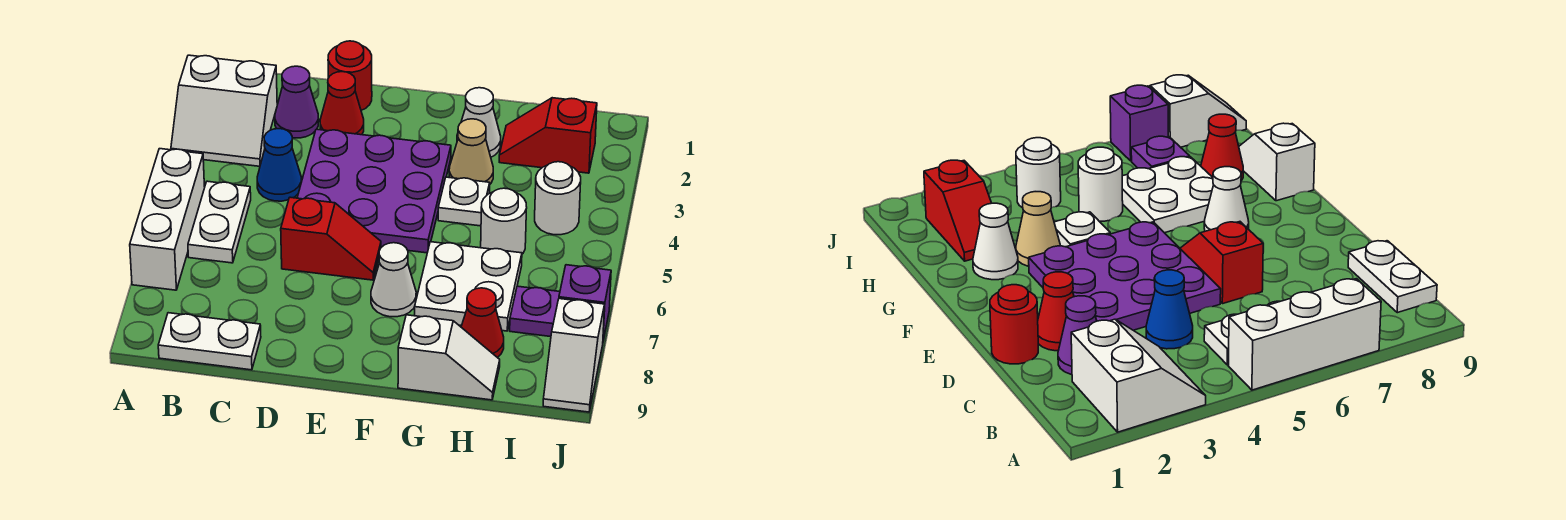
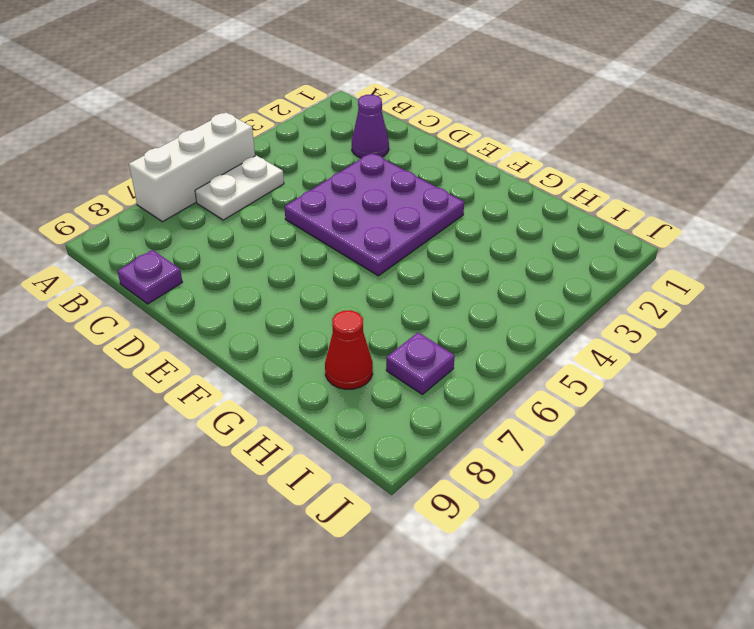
purple 1x1 plate [117,250,182,304] -> white 1x2 plate [158,313,261,370]
none -> white 2x2 slope [171,55,277,166]
none -> blue 1x1 cone [257,129,301,201]
none -> red 1x1 round brick [328,41,372,110]

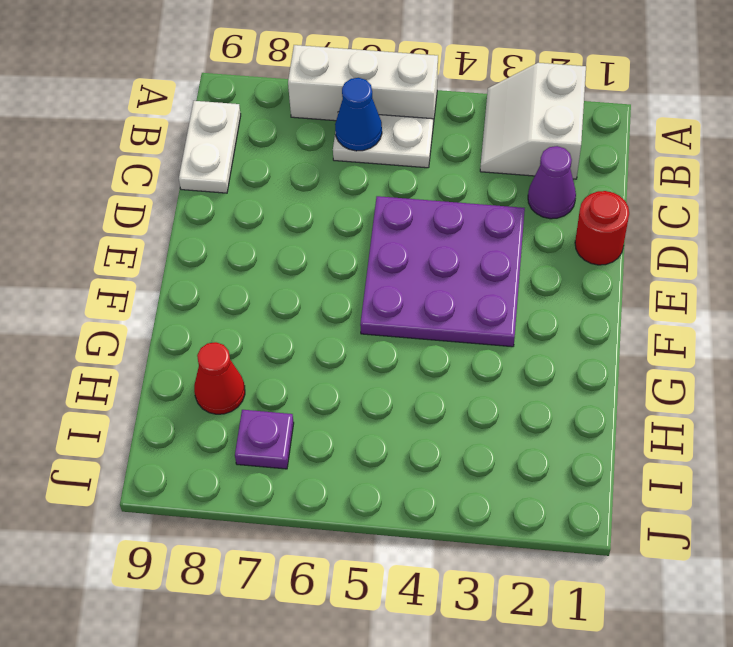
blue 1x1 cone [335,78,382,151] -> blue 1x1 cone moved to [257,129,301,201]
none -> red 1x1 cone [320,72,364,135]
none -> red 1x2 slope [281,197,381,280]
none -> white 1x1 cone [371,243,416,317]

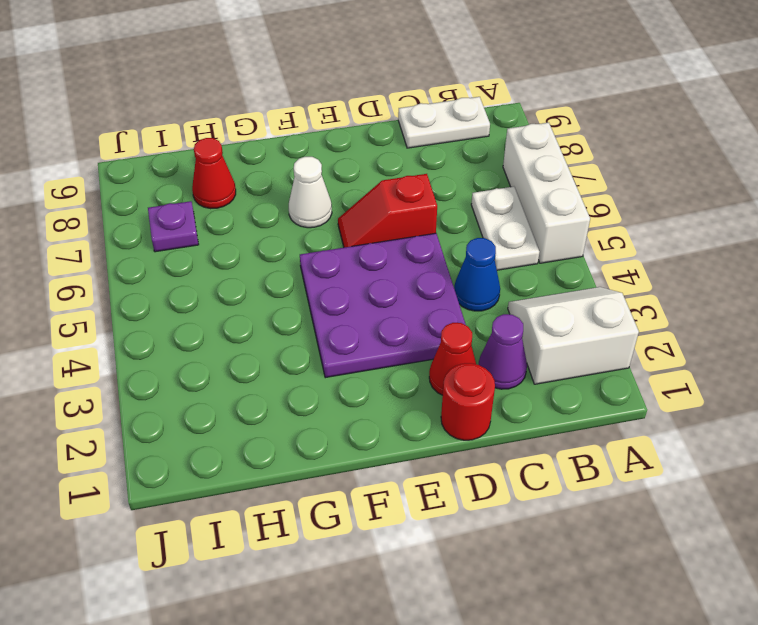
none -> white 1x1 cone [457,88,501,157]
none -> tan 1x1 cone [449,119,493,184]
none -> white 1x1 plate [438,177,490,226]

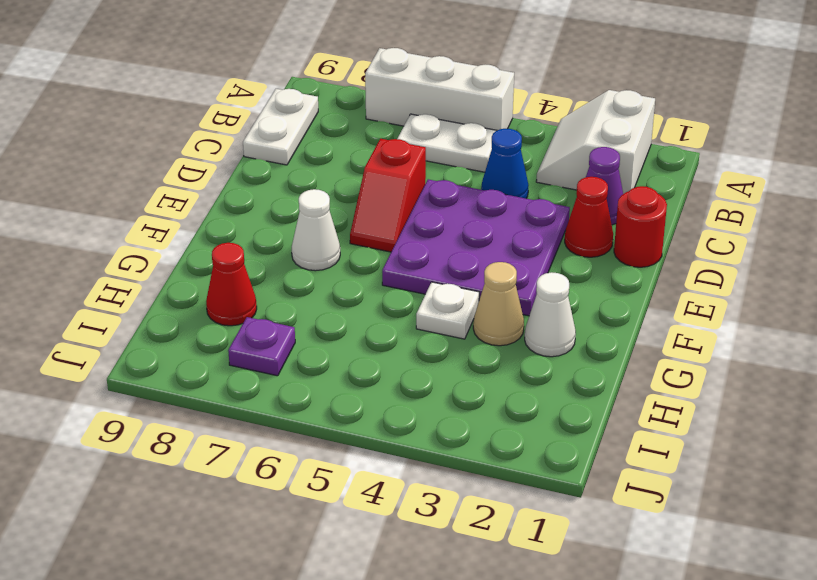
none -> white 2x2 plate [415,242,522,331]
none -> white 1x2 slope [398,315,500,400]
none -> red 1x2 slope [499,98,597,173]

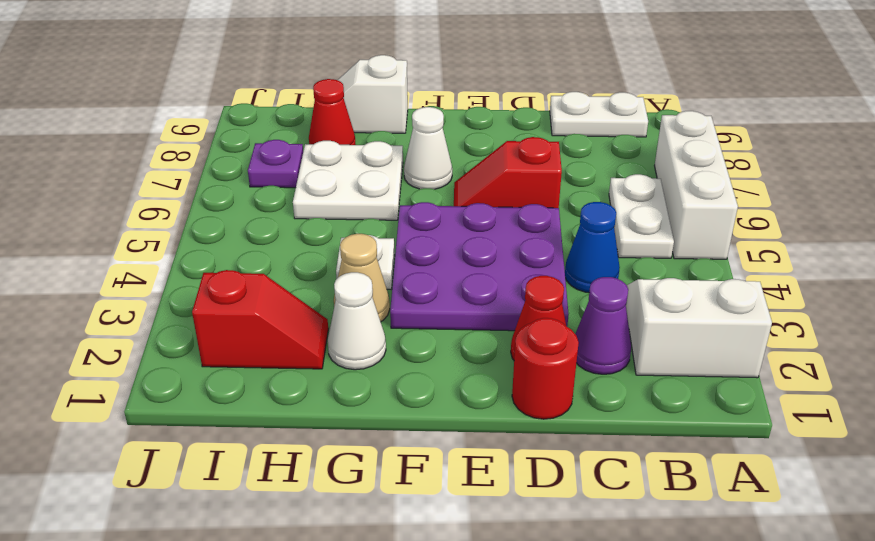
none -> white 1x1 round brick [481,188,527,254]
none -> white 1x1 round brick [535,162,581,235]
none -> purple 1x1 brick [559,265,611,341]

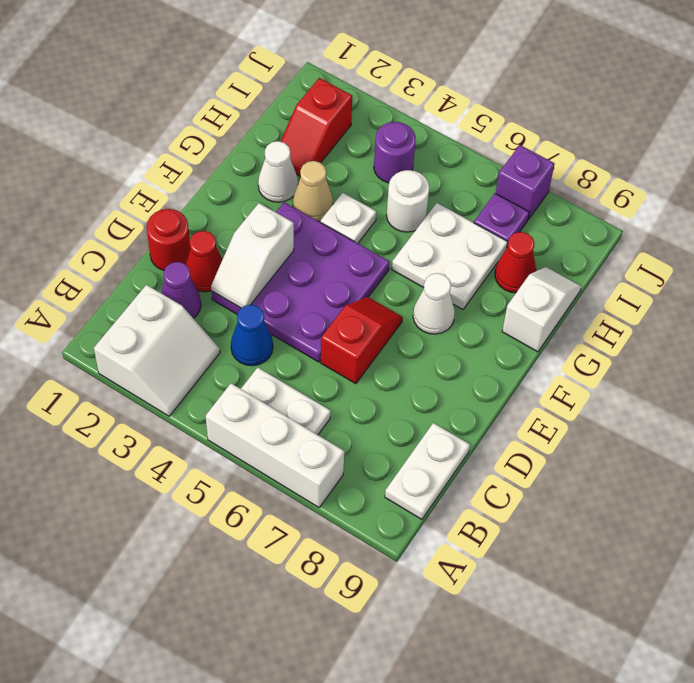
white 1x2 slope [211,203,294,308] -> white 1x2 slope turned to [543,299,605,412]
purple 1x1 round brick [374,122,416,183] -> white 1x1 round brick [535,162,581,235]

